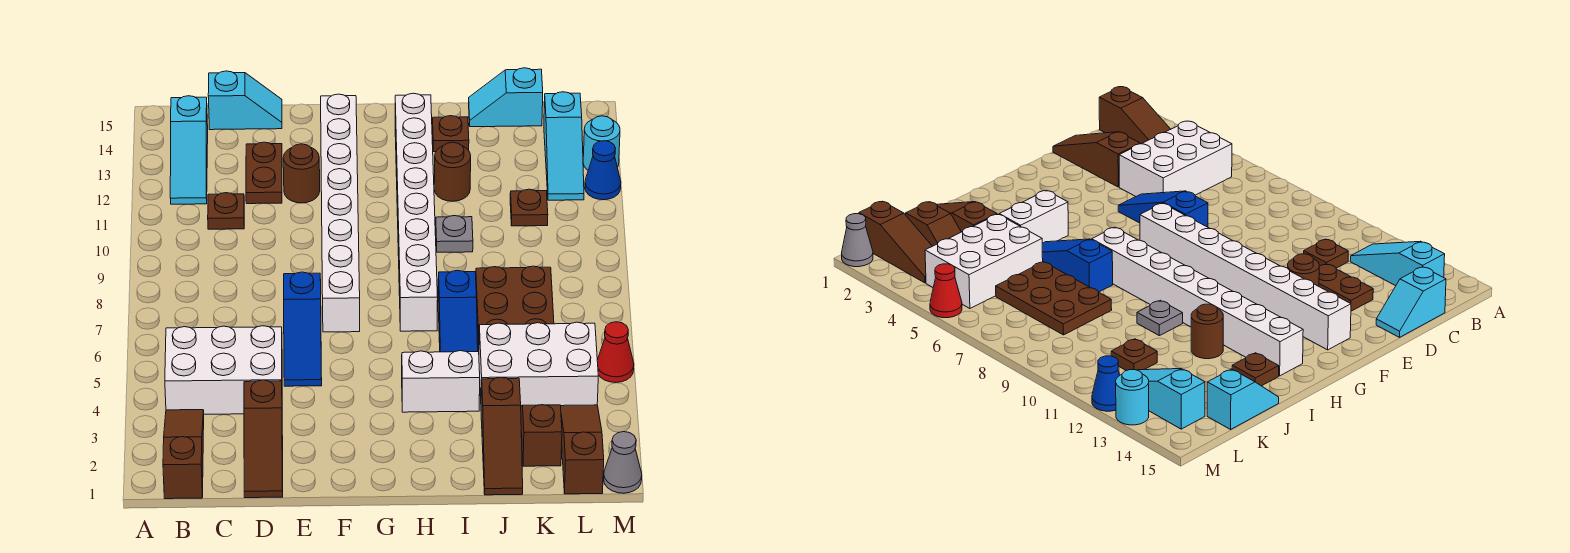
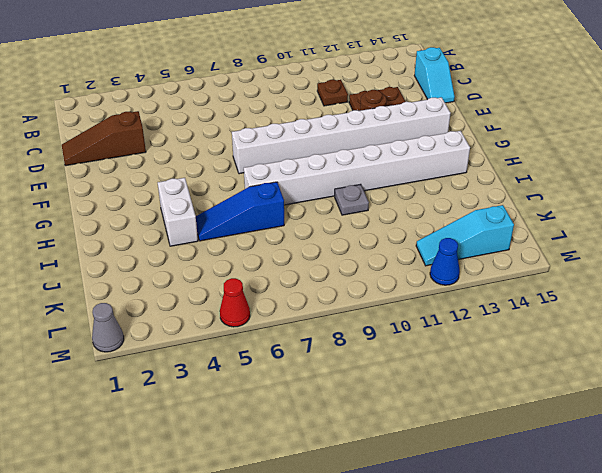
none -> brown 1x3 slope [163,410,204,499]
none -> white 2x3 brick [165,326,282,414]
none -> cyan 1x3 slope [170,96,208,204]

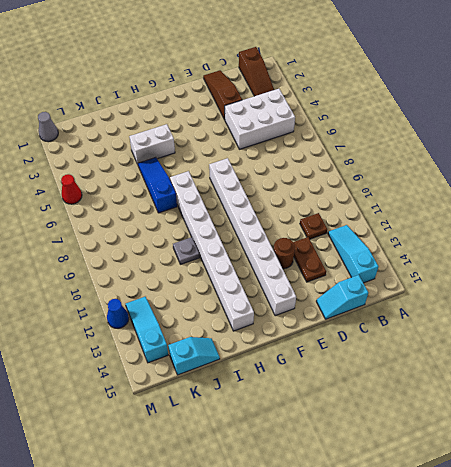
none -> blue 1x3 slope [284,272,322,386]
none -> brown 1x1 round brick [434,142,471,201]
none -> brown 1x1 plate [432,116,469,152]

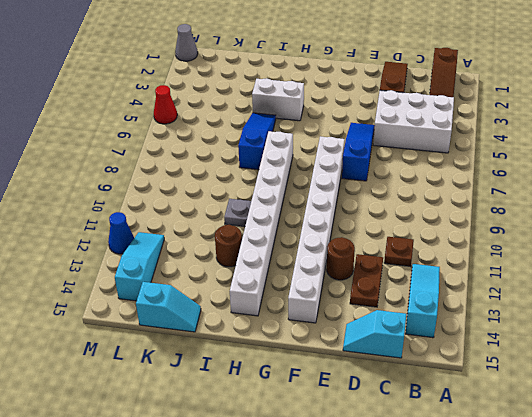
none -> brown 1x1 plate [432,116,469,152]
none -> brown 1x3 slope [481,377,523,495]
none -> white 2x3 brick [479,322,598,406]

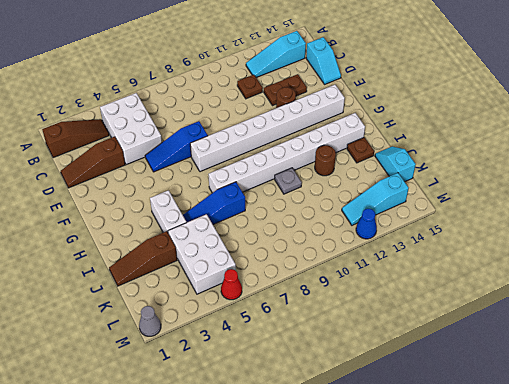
none -> brown 2x3 plate [476,266,554,347]
none -> brown 1x2 slope [521,405,562,466]
none -> brown 1x1 plate [510,189,548,226]

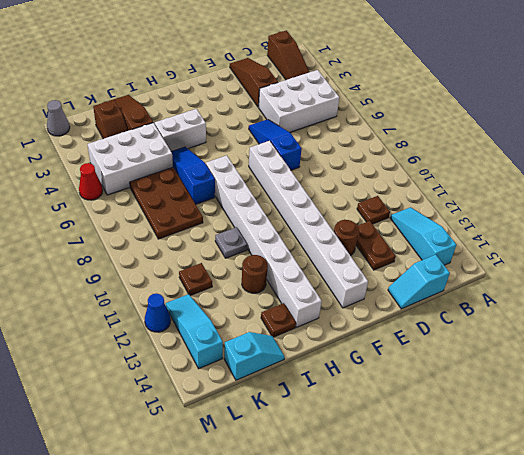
none -> brown 1x3 slope [561,405,604,494]
none -> cyan 1x1 round brick [583,116,620,170]

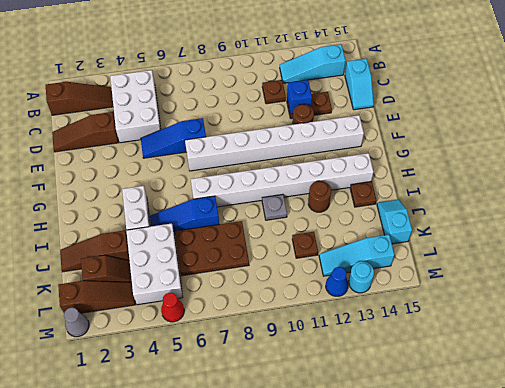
blue 1x1 brick [287,80,312,114] -> none

